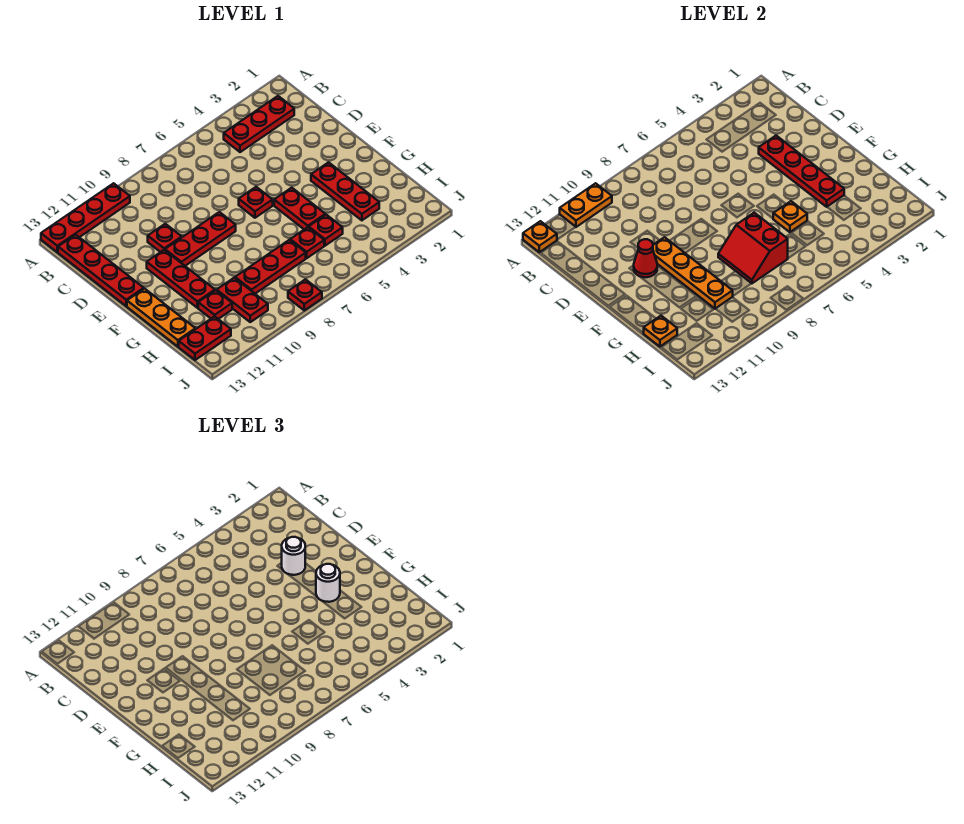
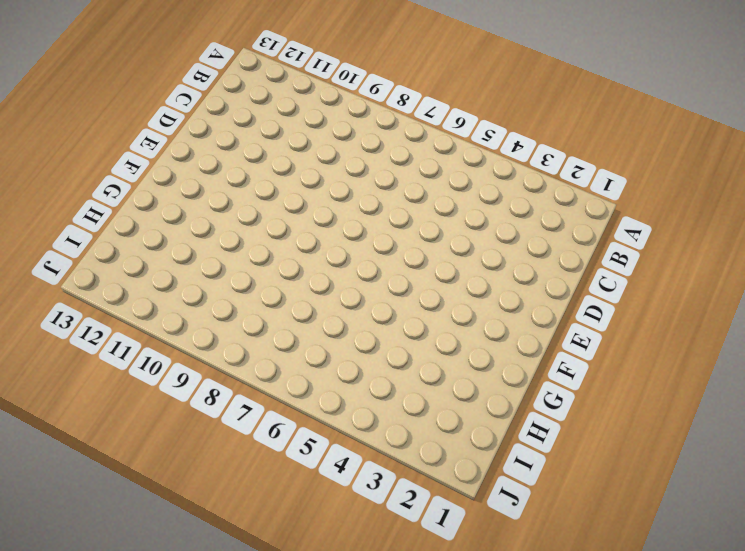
none -> red 1x4 plate [41,183,130,252]
none -> red 1x3 plate [224,96,294,152]
none -> red 1x4 plate [58,235,144,306]

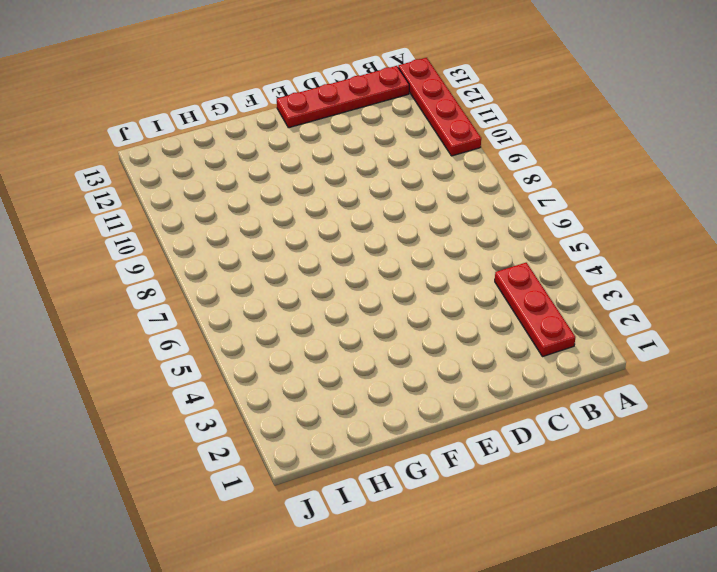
none -> red 1x1 plate [148,224,182,252]
none -> red 1x1 plate [239,187,273,218]
none -> red 1x3 plate [165,212,236,266]

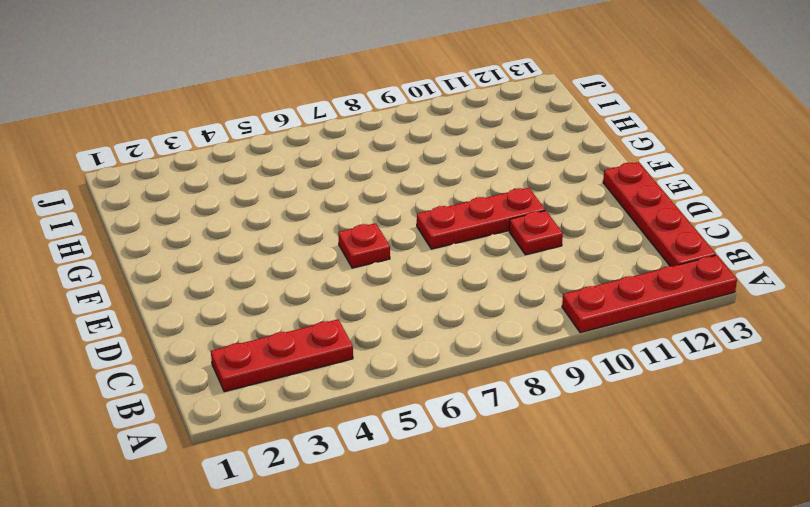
none -> red 1x3 plate [147,250,215,308]
none -> red 1x3 plate [311,162,379,220]
none -> red 1x2 plate [274,188,325,229]

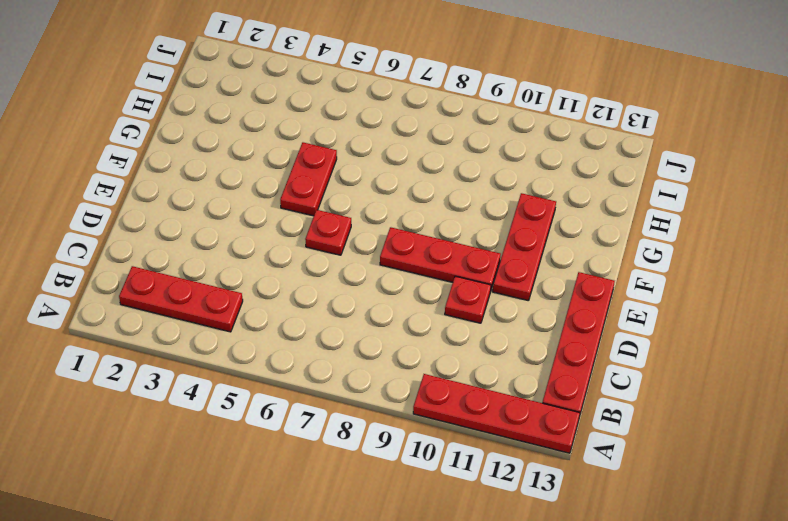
none -> red 1x3 plate [311,162,379,220]
none -> orange 1x3 plate [127,289,195,347]
none -> red 1x1 plate [309,215,343,246]

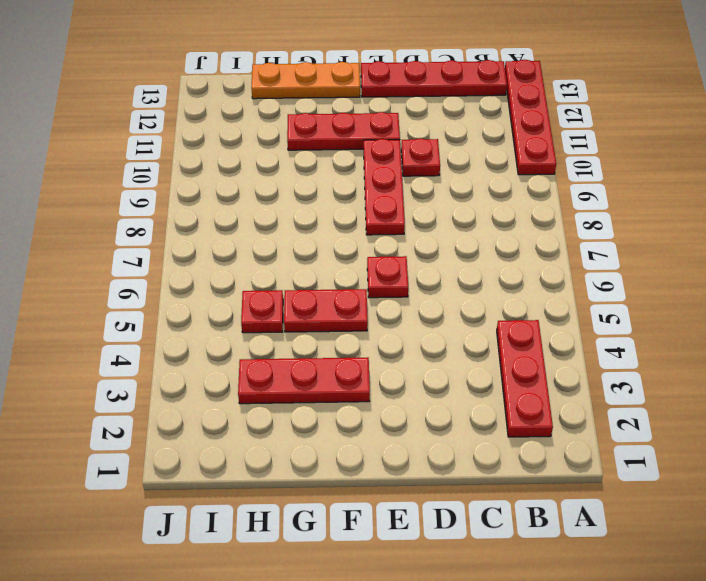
none -> red 1x1 plate [290,227,324,258]
none -> red 1x3 plate [235,240,306,294]
none -> red 1x2 plate [217,278,268,322]

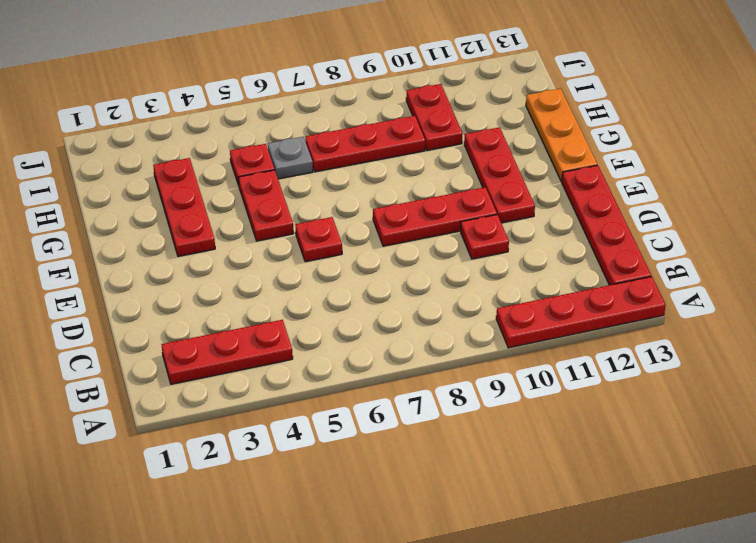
grey 1x1 plate [268,137,313,179] -> red 1x1 plate [290,227,324,258]
none -> red 1x1 plate [198,290,232,319]
none -> red 1x2 plate [179,316,231,360]
none -> red 1x1 plate [288,279,322,310]

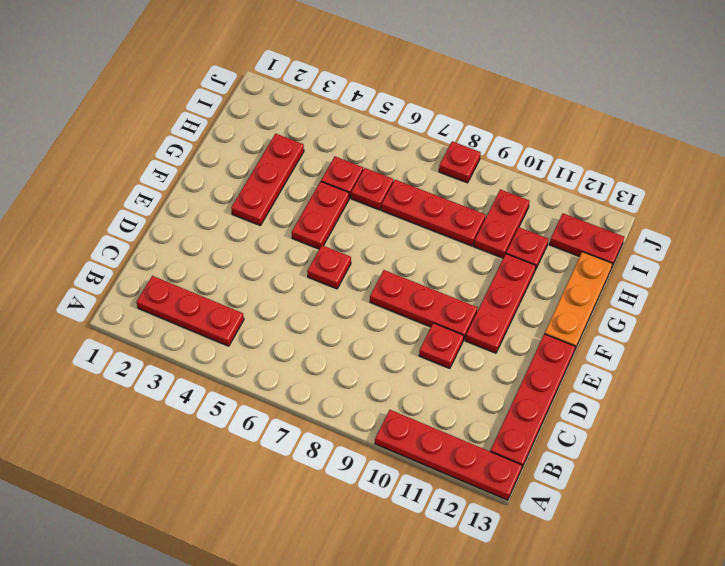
none -> orange 1x2 plate [560,183,612,227]
none -> orange 1x1 plate [523,221,557,252]
none -> red 1x4 plate [759,136,844,207]

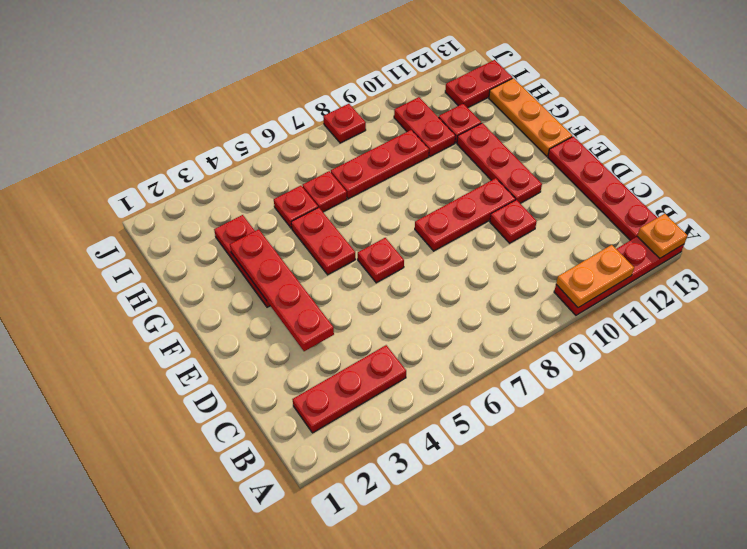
none -> orange 1x4 plate [653,237,733,309]
none -> red 1x1 cone [634,239,657,277]
none -> orange 1x1 plate [773,201,807,232]

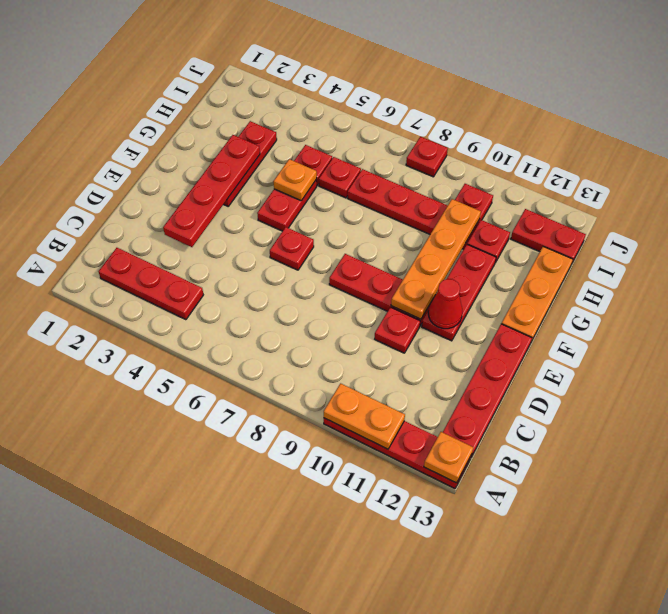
none -> red 2x2 slope [718,213,788,284]
none -> orange 1x1 plate [643,316,677,347]
none -> white 1x1 round brick [282,537,305,575]

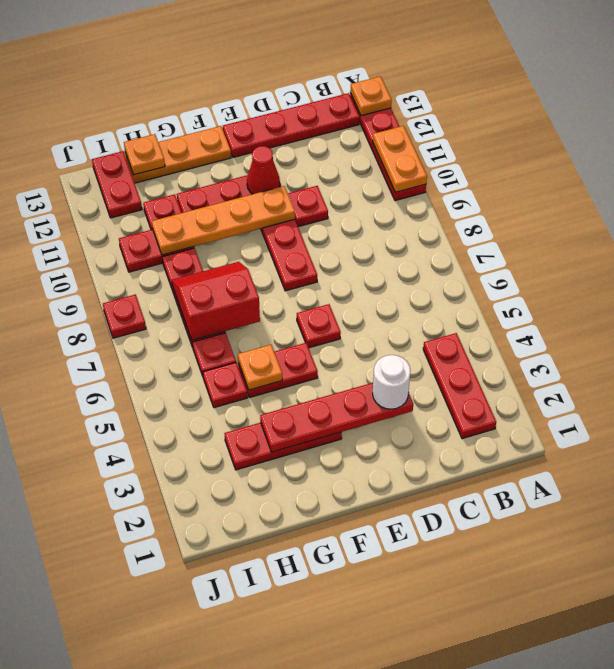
none -> white 1x1 round brick [316,564,340,602]

